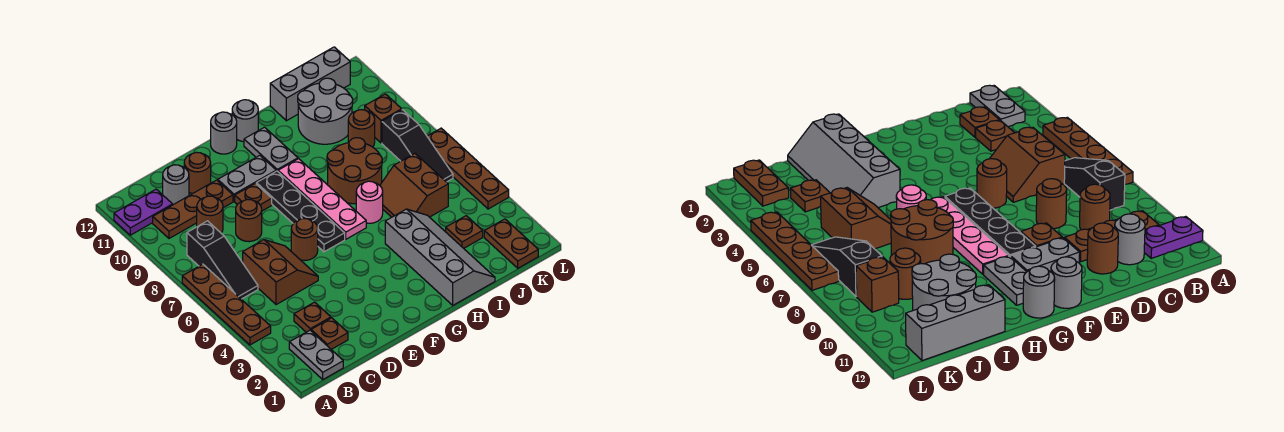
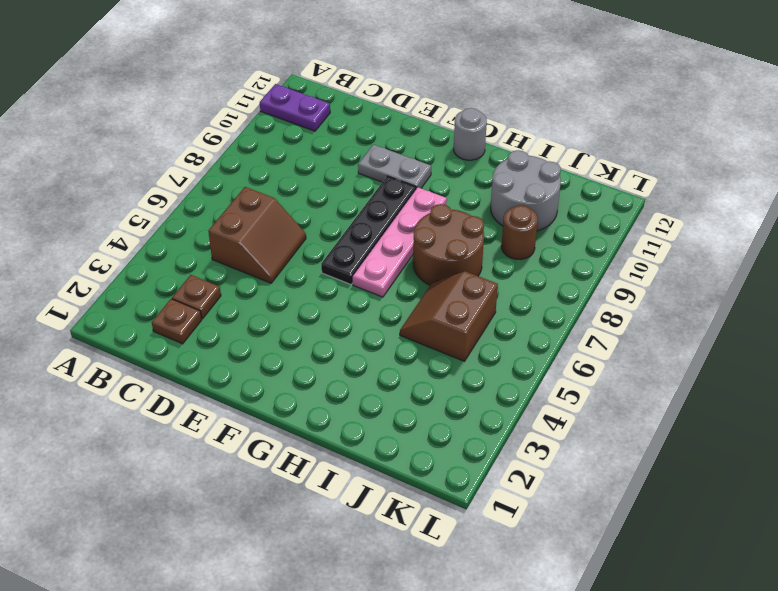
none -> brown 1x4 plate [182,264,271,345]
none -> grey 1x2 plate [289,330,343,379]
none -> black 1x3 slope [187,221,258,299]
none -> brown 1x3 plate [153,180,233,238]

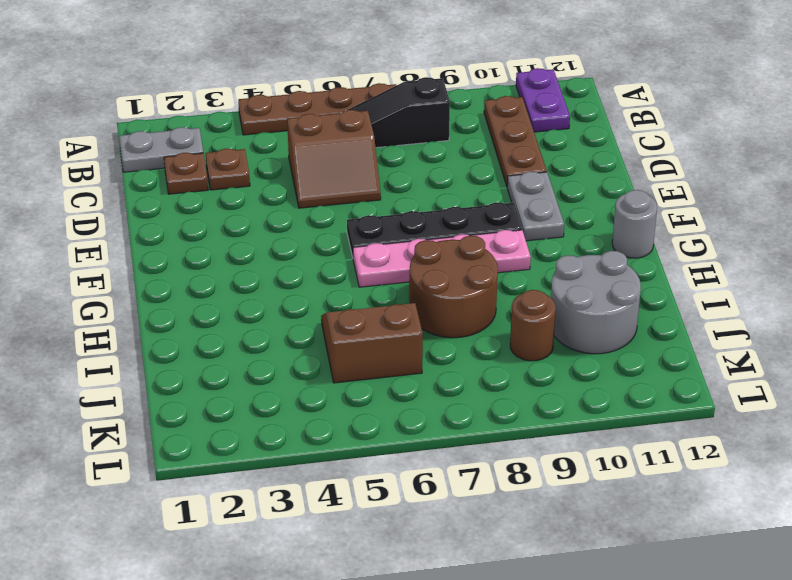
none -> brown 1x1 round brick [197,196,223,233]
none -> grey 1x1 round brick [163,165,189,205]
none -> brown 1x1 round brick [236,199,262,242]
none -> brown 1x1 round brick [184,152,211,194]

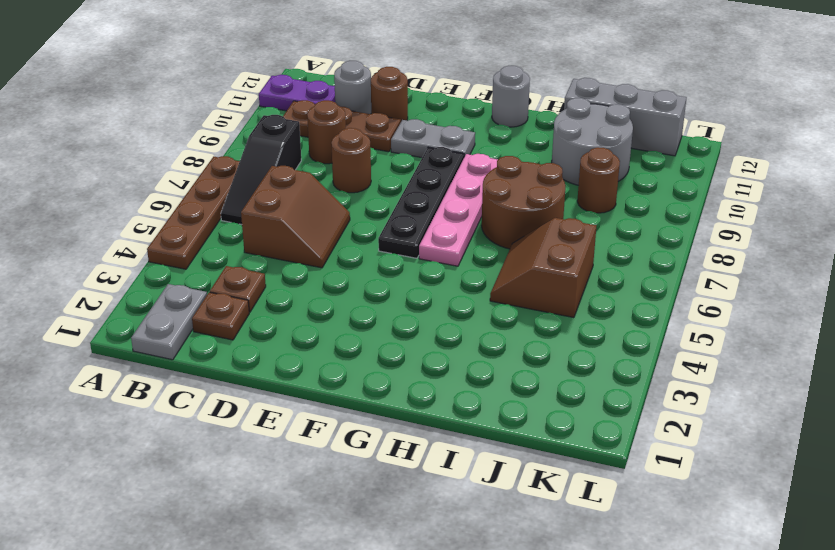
none -> brown 1x1 round brick [291,218,318,260]
none -> brown 1x1 plate [235,183,272,211]
none -> grey 1x1 round brick [211,112,237,154]
none -> grey 1x2 plate [244,127,298,171]

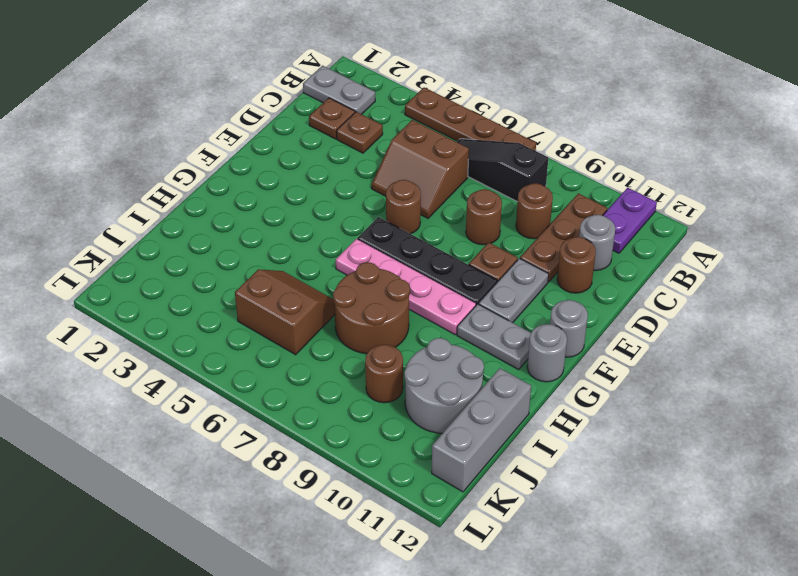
none -> grey 2x4 slope [385,209,495,305]
none -> pink 1x1 round brick [356,181,383,223]
none -> brown 1x1 plate [446,216,483,248]
none -> brown 1x2 plate [484,219,538,268]

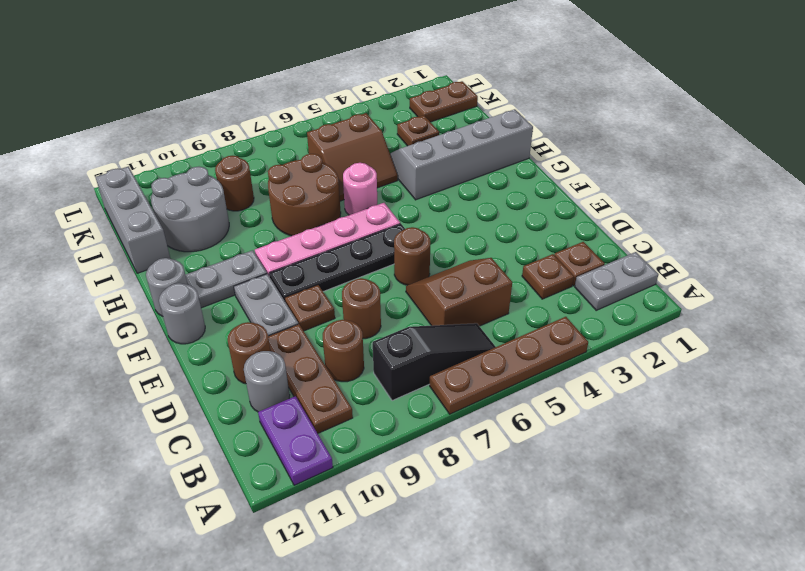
none -> black 1x3 slope [382,110,453,182]
none -> brown 1x1 brick [365,94,402,143]
none -> brown 1x4 plate [427,128,509,209]

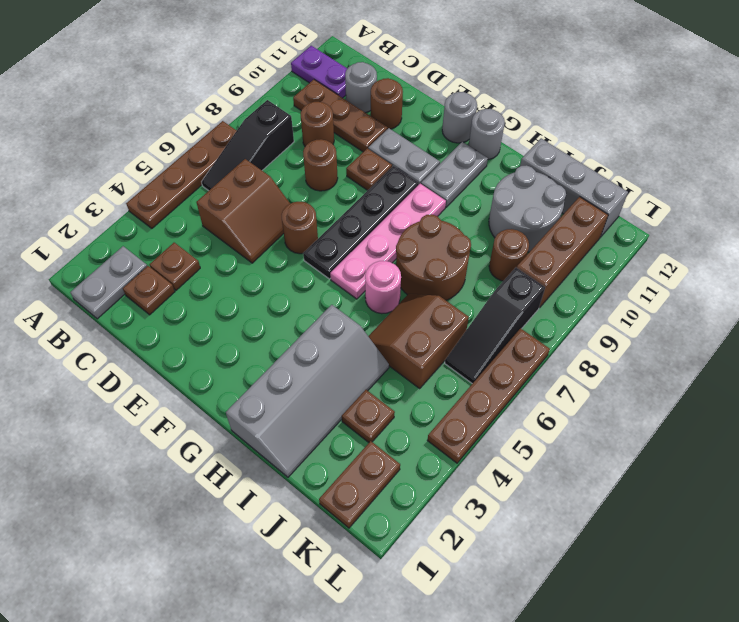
brown 1x3 brick [517,197,608,308] -> brown 1x1 brick [365,94,402,143]

